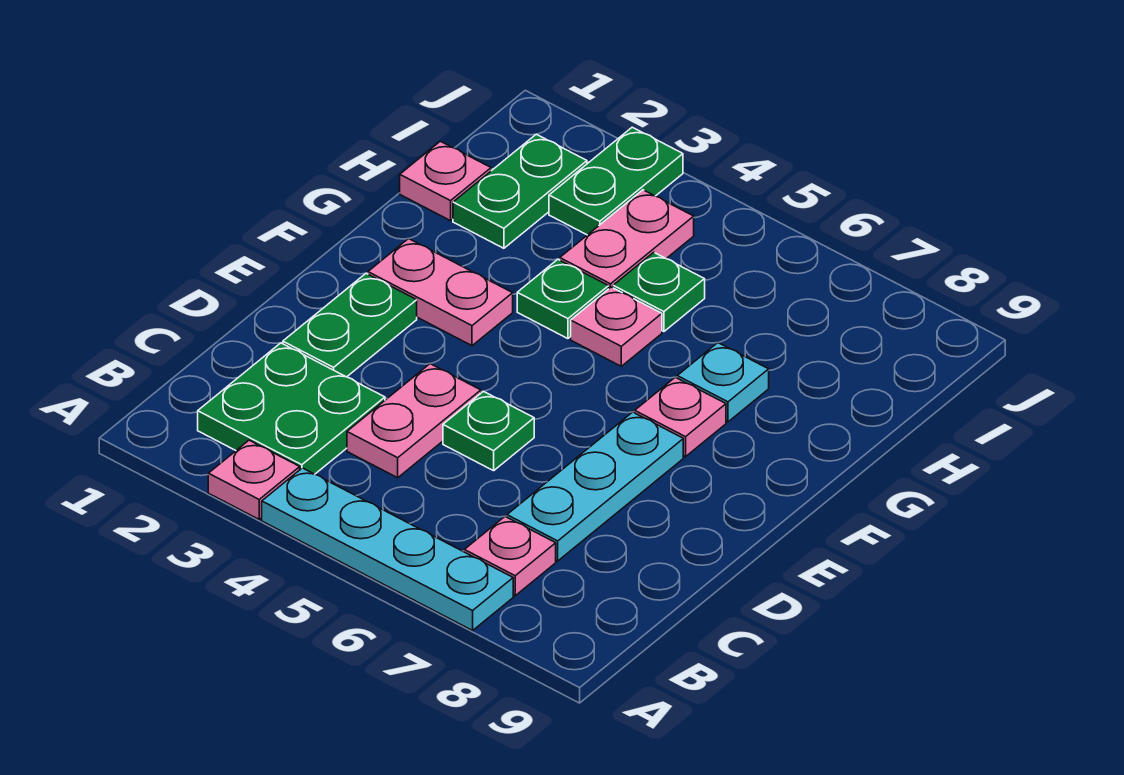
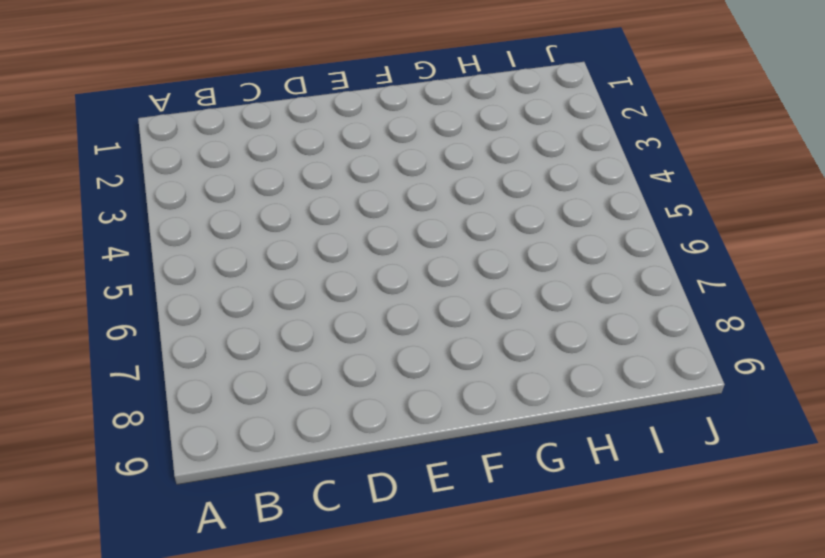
none -> pink 1x1 plate [208,440,300,519]
none -> cyan 1x4 plate [262,468,513,630]
none -> green 2x2 plate [198,343,385,474]

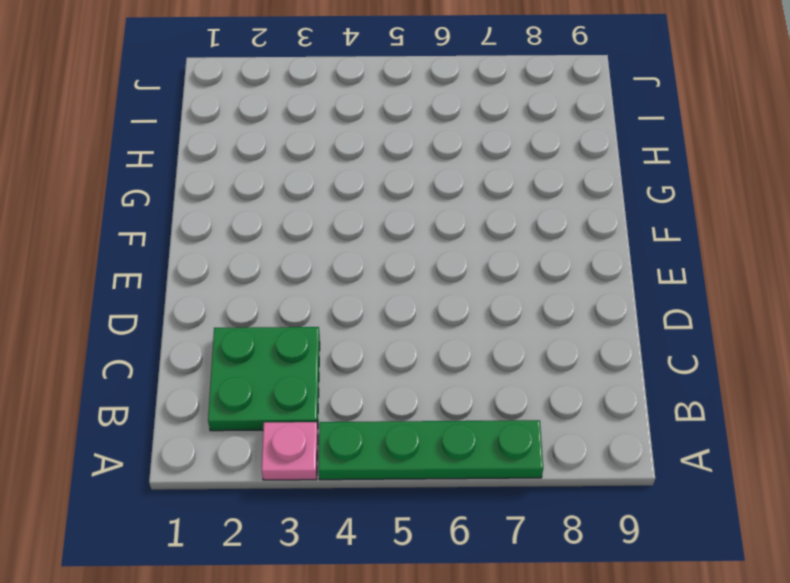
green 1x4 plate [319,420,543,480] -> cyan 1x4 plate [262,468,513,630]
none -> pink 1x1 plate [464,516,556,596]
none -> pink 1x2 plate [347,364,481,478]
none -> cyan 1x3 plate [507,412,683,561]

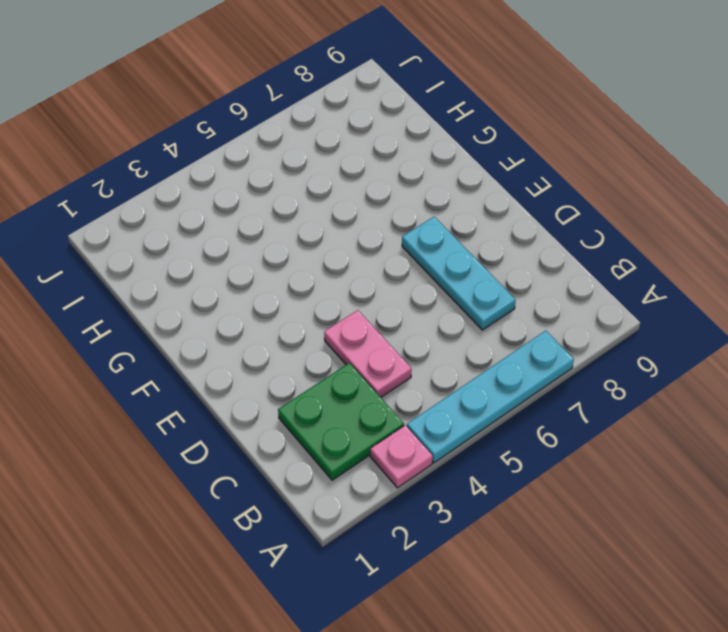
none -> pink 1x1 plate [464,516,556,596]
none -> green 1x2 plate [283,273,417,377]
none -> green 1x1 plate [443,391,534,471]

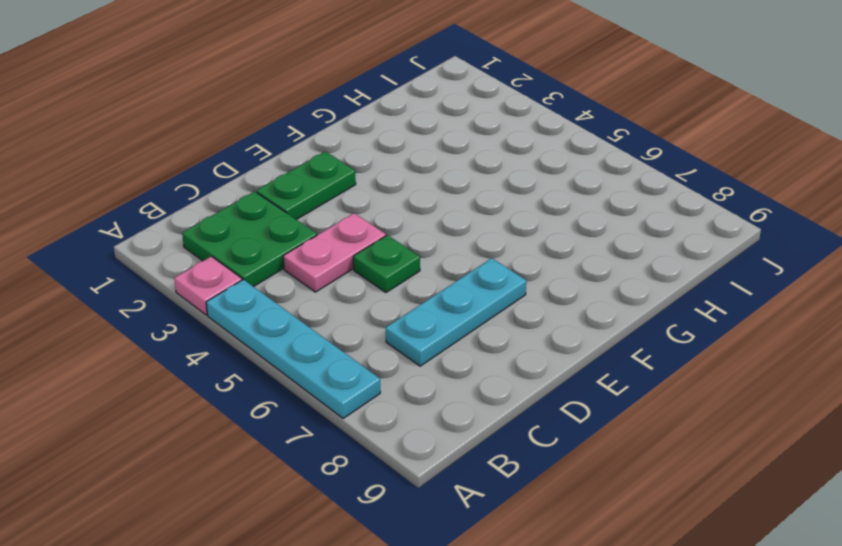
none -> pink 1x1 plate [464,516,556,596]
none -> pink 1x2 plate [368,239,513,346]
none -> pink 1x1 plate [635,377,726,457]

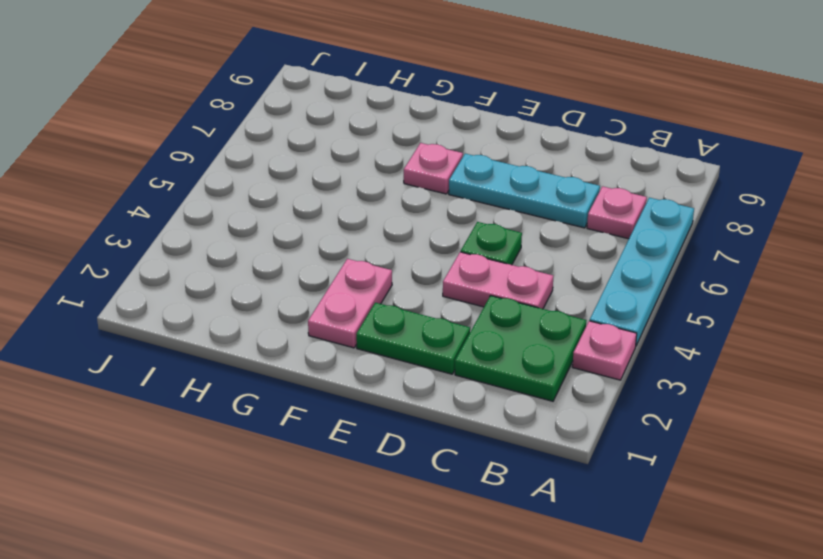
none -> green 1x1 plate [517,259,609,339]
none -> pink 1x1 plate [571,287,662,366]
none -> cyan 1x1 plate [677,343,769,422]

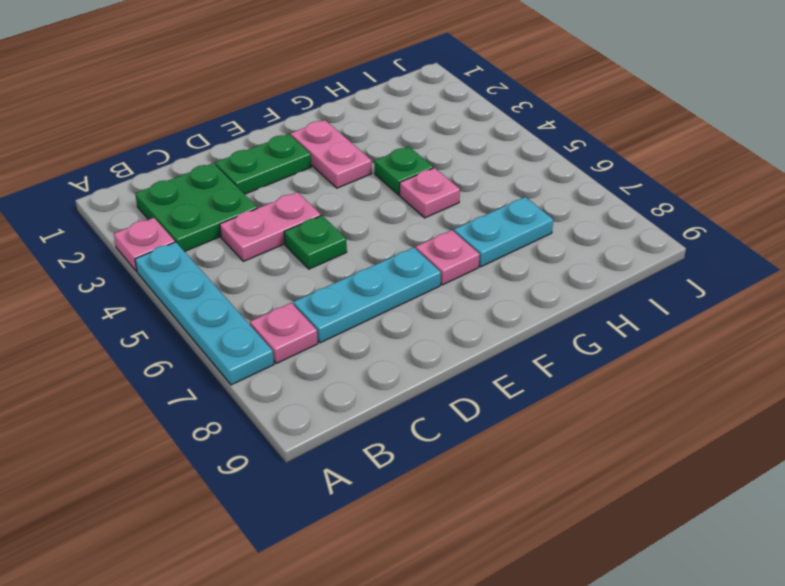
cyan 1x2 plate [454,197,553,267] -> cyan 1x1 plate [677,343,769,422]
none -> pink 1x1 plate [400,141,491,221]
none -> green 1x2 plate [453,134,587,248]
none -> pink 1x2 plate [560,190,694,288]

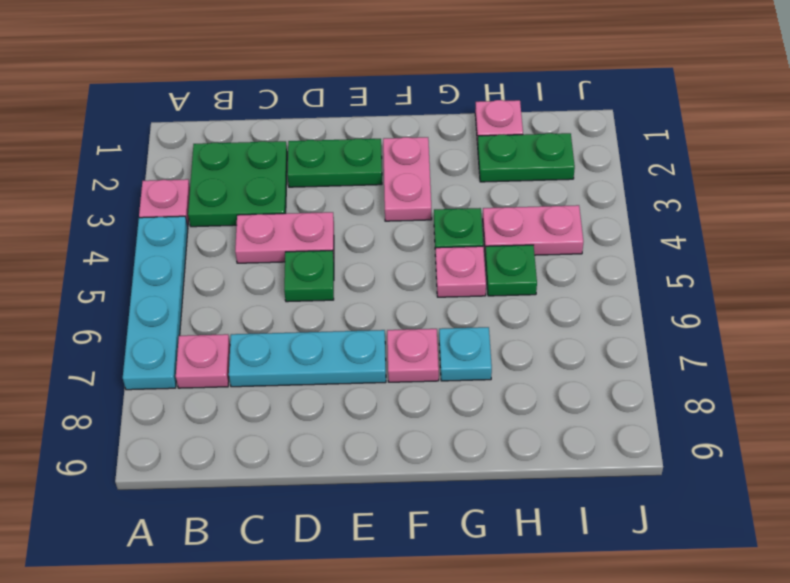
none -> green 1x2 plate [549,127,683,235]

